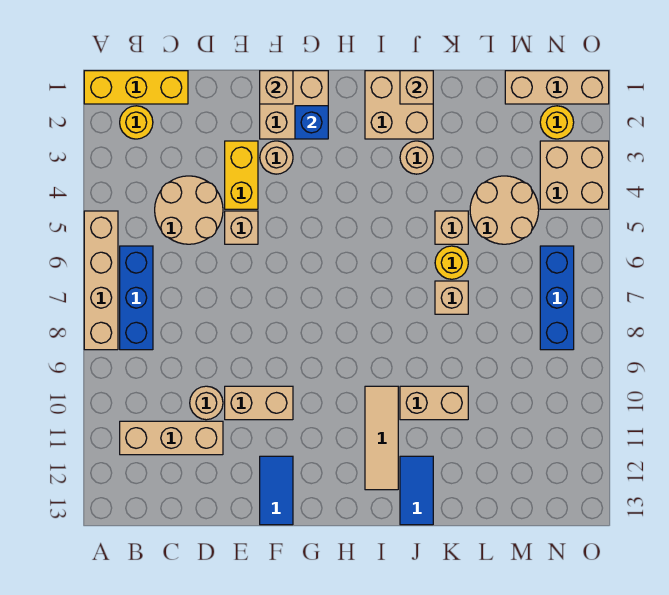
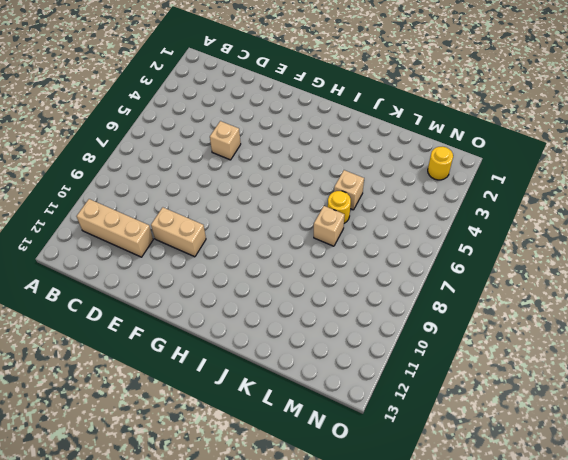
none -> yellow 1x3 brick [84,71,188,104]
none -> tan 1x4 brick [84,211,118,350]
none -> yellow 1x1 round brick [120,106,153,139]

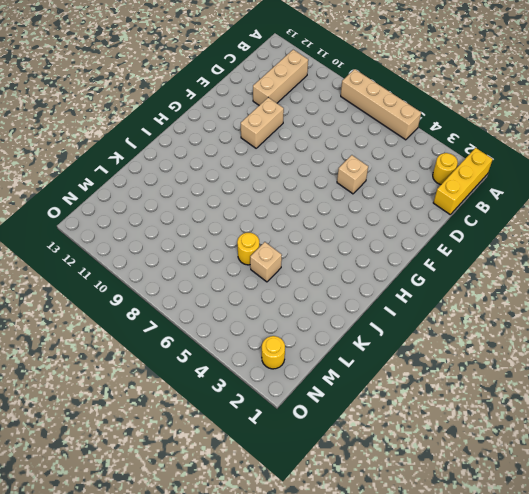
none -> blue 1x3 brick [120,246,153,350]
none -> tan 2x2 round brick [155,176,223,244]
none -> tan 1x1 round brick [190,386,223,420]

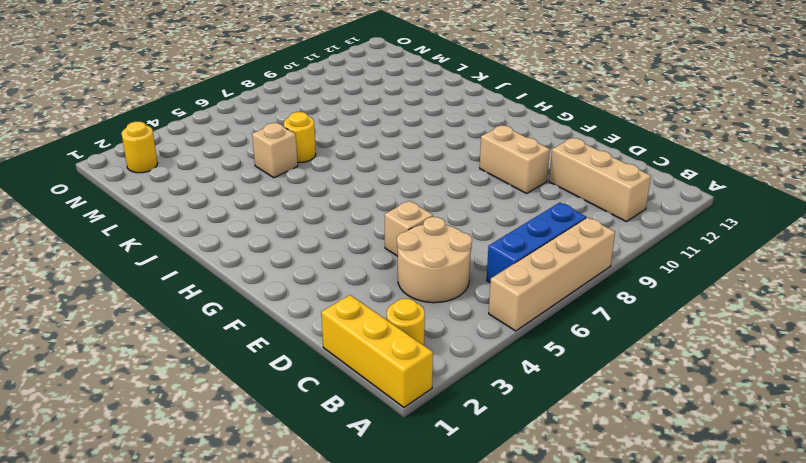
none -> tan 1x1 round brick [190,386,223,420]
none -> yellow 1x2 brick [225,141,258,209]
none -> tan 2x2 brick [260,71,328,139]

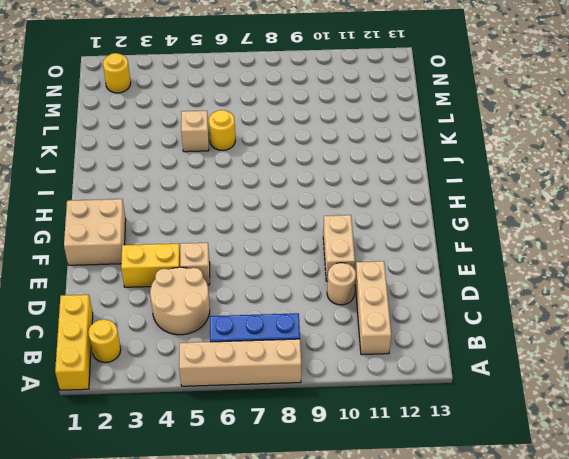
none -> tan 1x1 round brick [260,141,293,174]
none -> blue 1x2 tile [260,456,293,525]
none -> tan 2x2 brick [365,71,433,139]

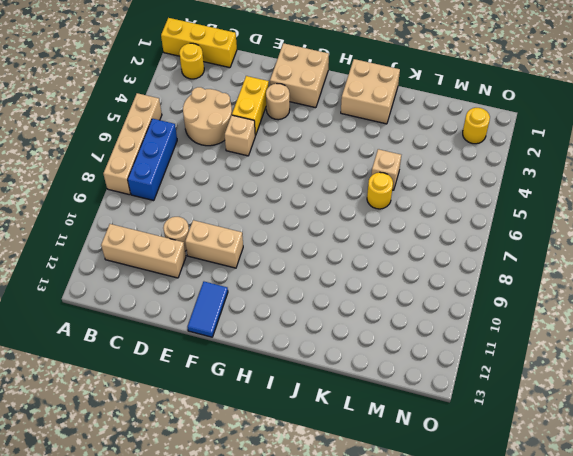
none -> tan 1x3 tile [365,386,398,490]
none -> tan 1x1 round brick [400,141,433,174]
none -> tan 1x2 brick [400,386,468,420]

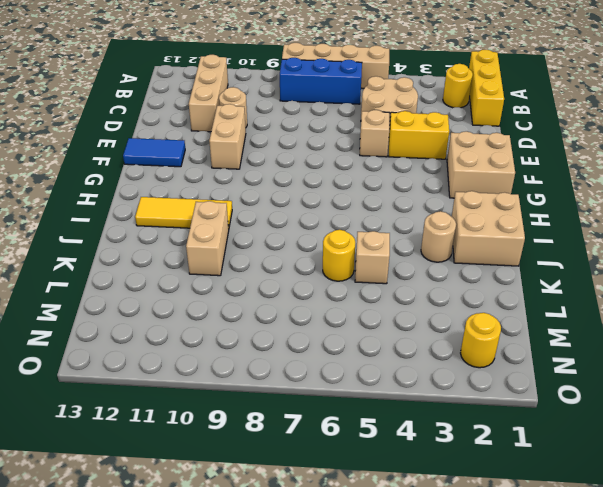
yellow 1x3 tile [135,197,232,229] -> tan 1x3 tile [365,386,398,490]
none -> tan 1x1 round brick [260,141,293,174]
none -> blue 1x2 tile [400,456,433,525]
none -> tan 1x1 brick [435,281,468,314]

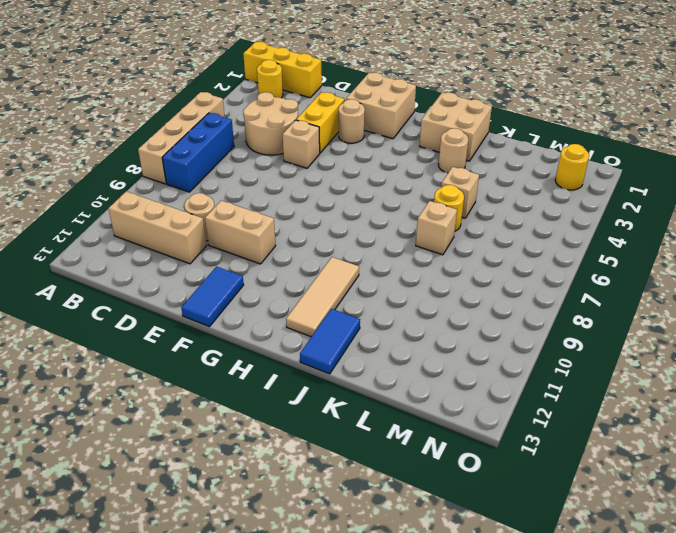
none -> tan 1x2 brick [400,386,468,420]
none -> tan 2x2 round brick [470,176,539,244]
none -> tan 1x3 brick [505,71,609,104]

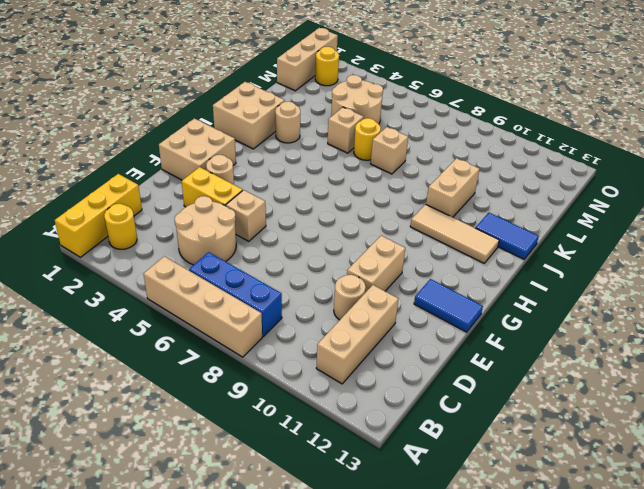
none -> tan 2x2 brick [540,141,609,209]
none -> blue 1x3 brick [540,246,574,350]
none -> tan 1x1 brick [260,71,293,104]

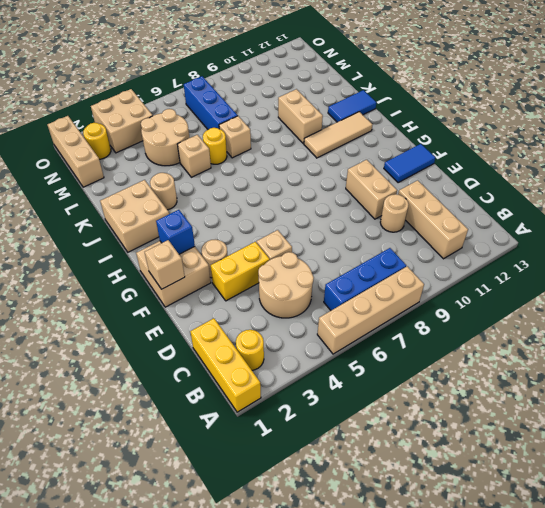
blue 1x3 brick [184,76,238,130] -> blue 1x3 brick turned to [540,246,574,350]
none -> tan 1x1 brick [400,71,433,104]

